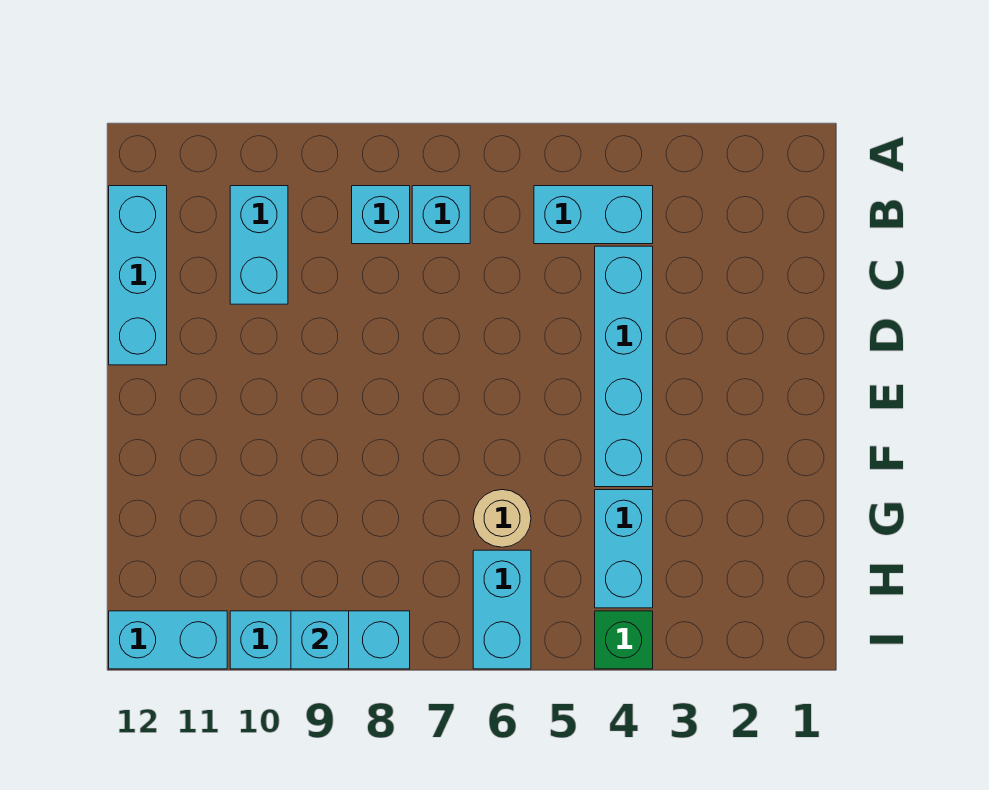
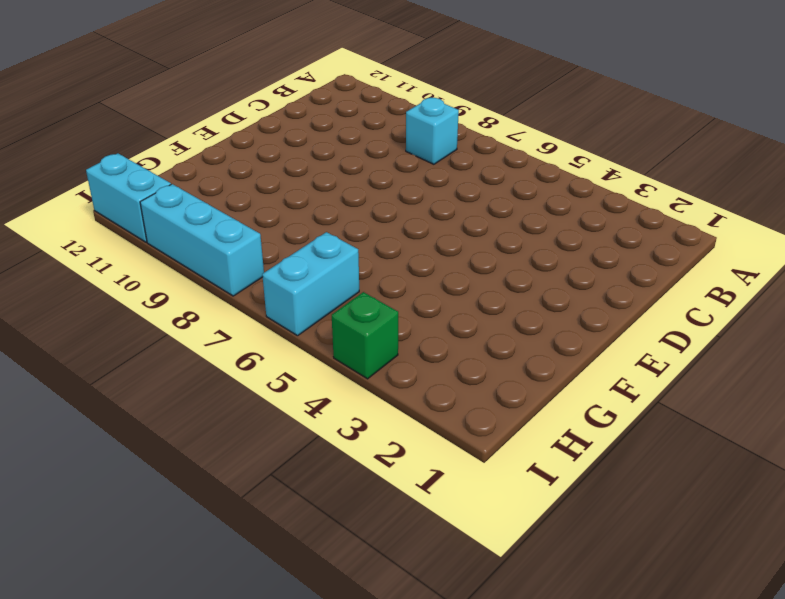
none -> cyan 1x2 brick [534,186,653,244]
none -> cyan 1x1 brick [412,186,470,244]
none -> cyan 1x2 brick [230,186,288,304]

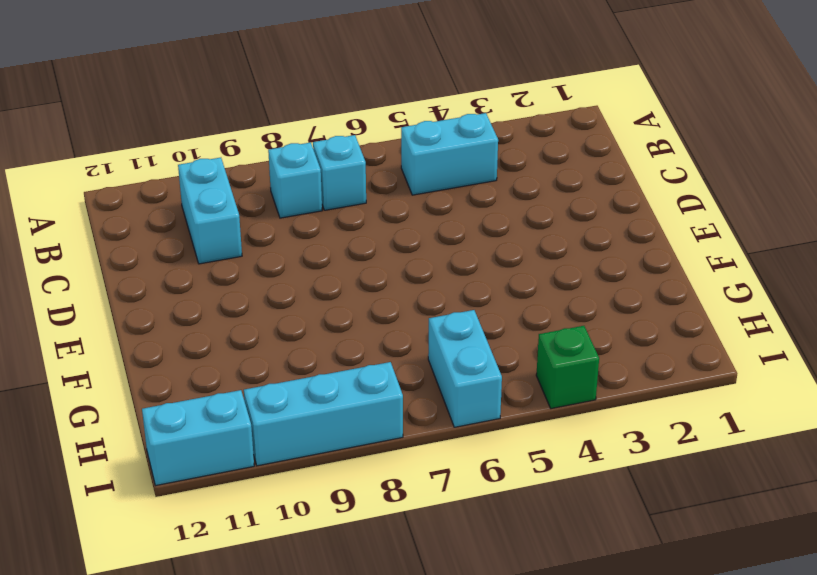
none -> cyan 1x3 brick [109,186,167,365]
none -> cyan 1x4 brick [595,246,653,487]
none -> cyan 1x2 brick [595,490,653,608]

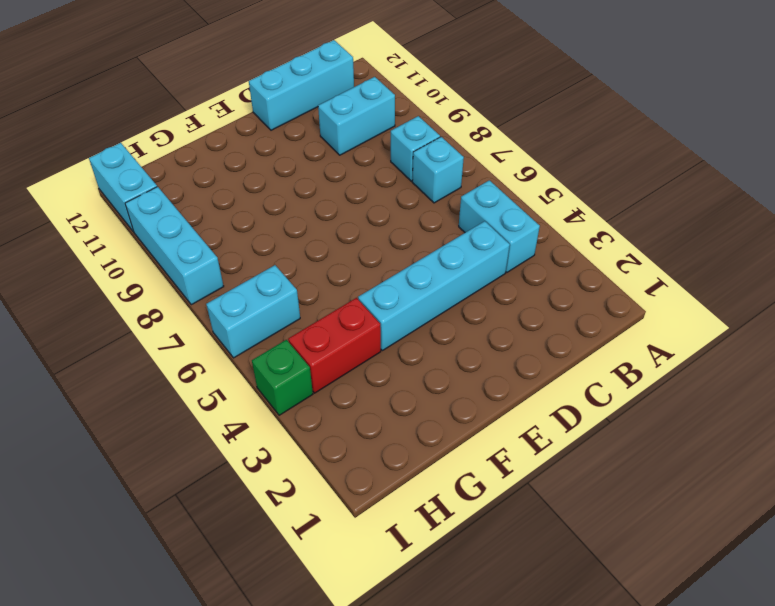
red 1x2 brick [288,298,381,393] -> cyan 1x2 brick [595,490,653,608]
none -> tan 1x1 round brick [473,490,531,547]
none -> cyan 1x1 brick [291,611,349,669]

